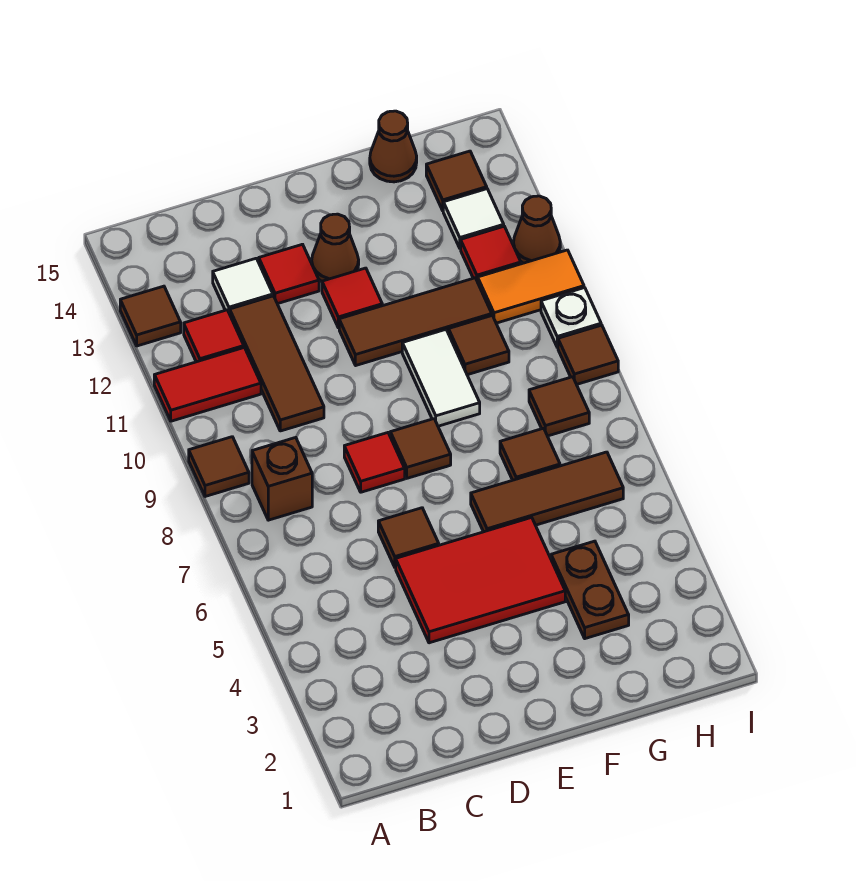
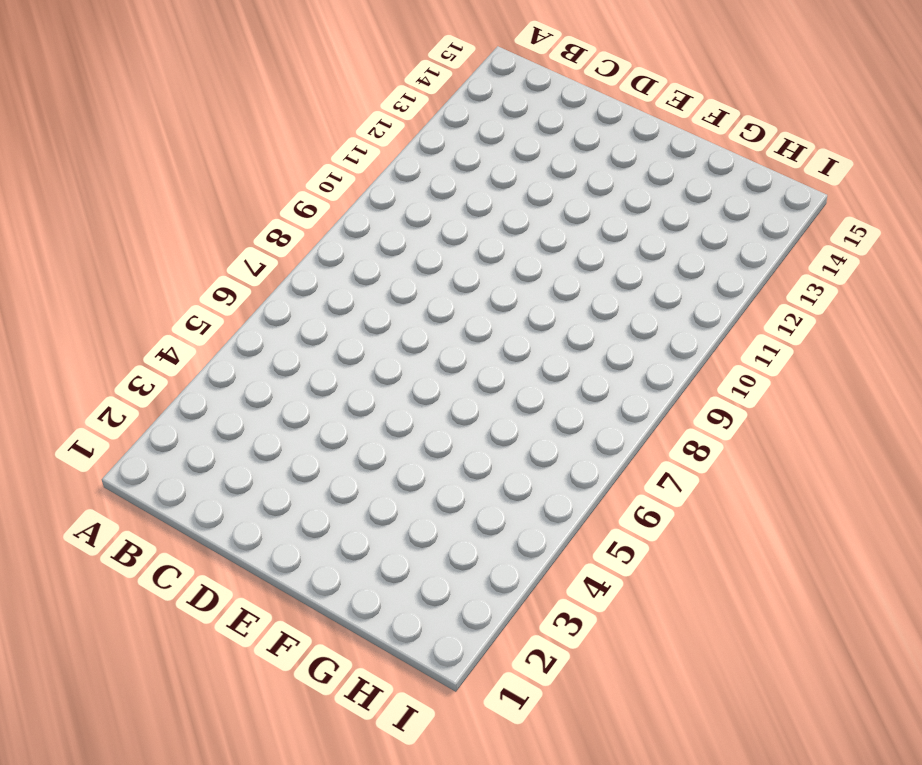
none -> brown 1x1 tile [189,437,249,497]
none -> red 1x2 tile [154,348,261,421]
none -> brown 1x1 tile [120,286,181,346]

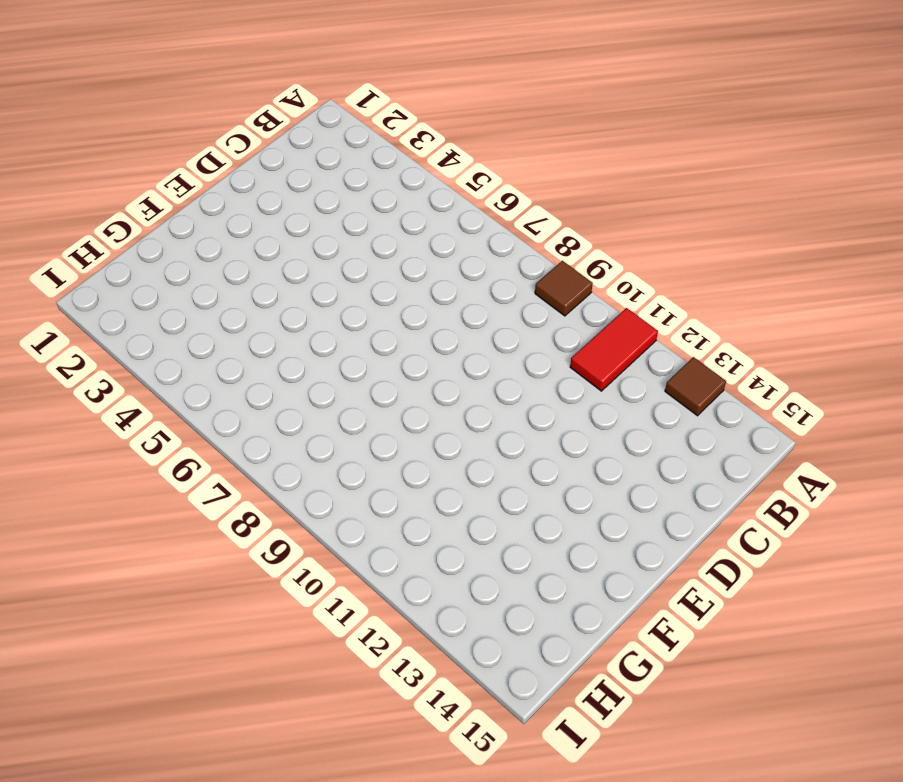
none -> brown 1x1 brick [252,438,312,520]
none -> red 1x1 tile [184,310,244,362]
none -> brown 1x3 tile [230,296,324,431]

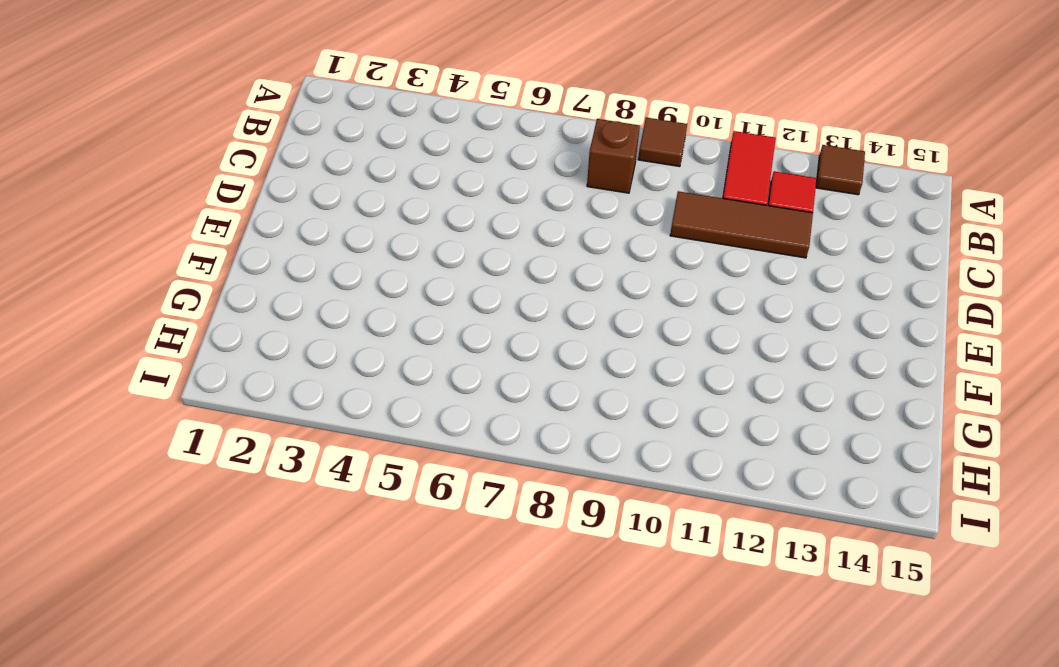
none -> white 1x1 tile [213,258,273,314]
none -> red 2x3 tile [396,517,565,643]
none -> brown 1x1 tile [378,508,439,568]

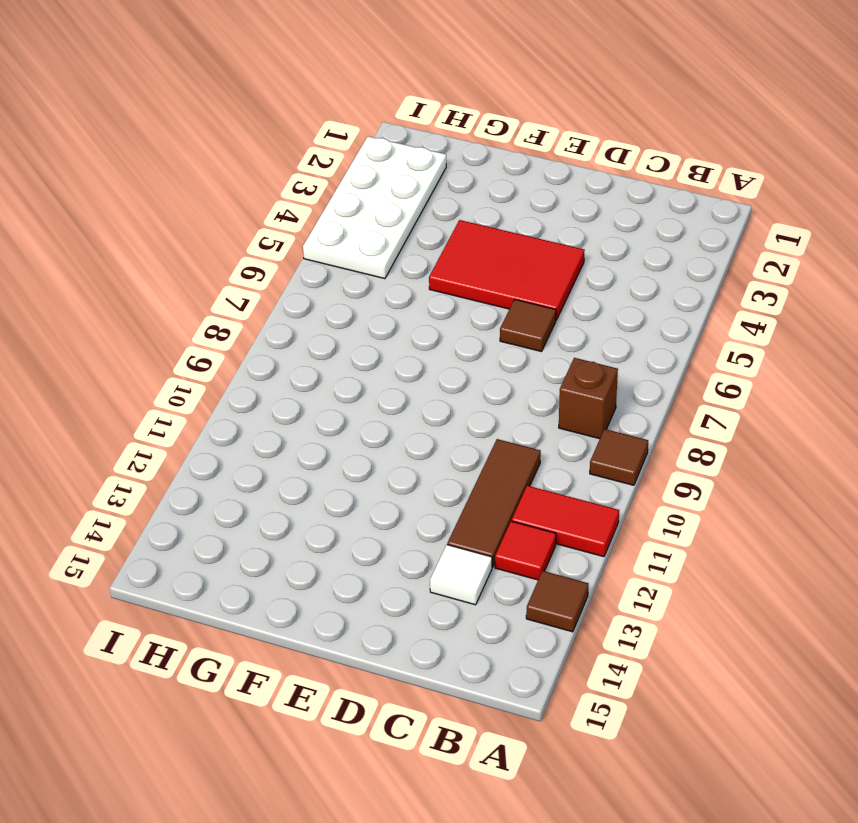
white 2x4 plate [303,136,446,279] -> none
none -> red 1x1 tile [344,433,405,492]
none -> red 1x1 tile [259,244,319,304]
none -> brown 1x1 tile [390,419,451,478]

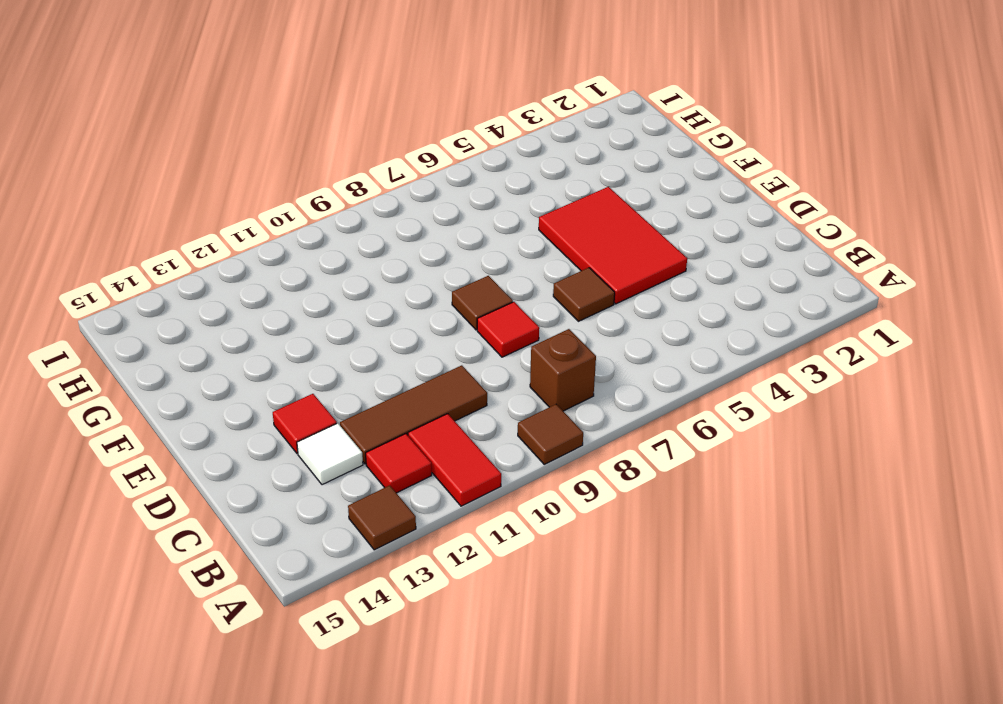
none -> brown 1x3 tile [339,278,492,365]
none -> red 1x1 tile [322,268,382,328]
none -> brown 1x1 cone [312,214,359,281]

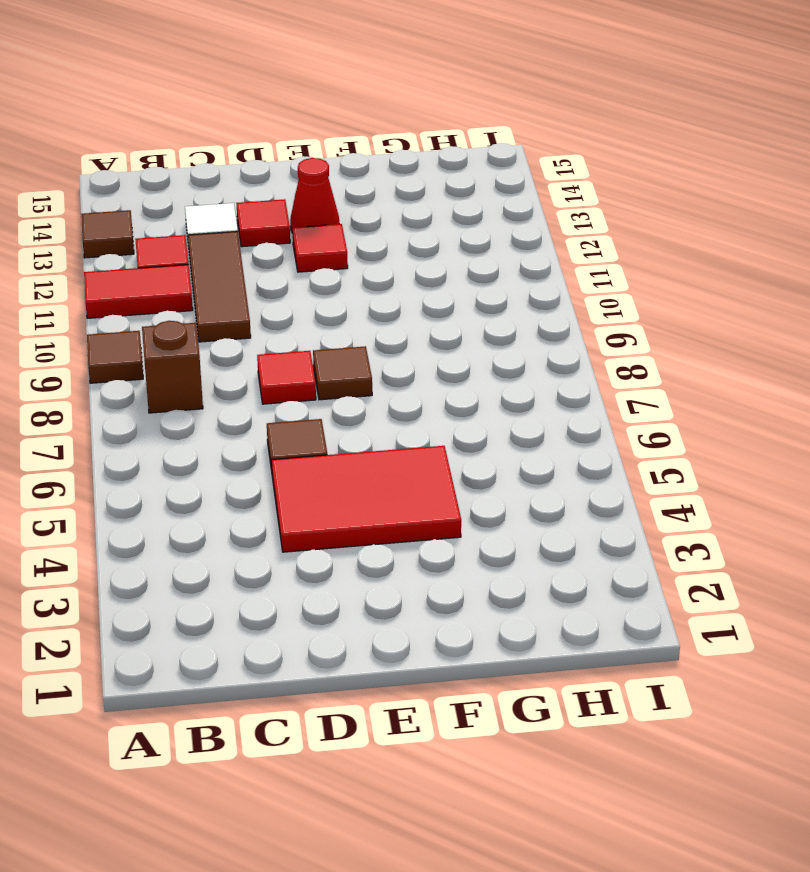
red 1x1 cone [290,158,339,233] -> brown 1x1 cone [312,214,359,281]
none -> brown 1x3 tile [339,278,492,365]
none -> brown 1x3 tile [471,452,623,532]
none -> white 1x2 tile [402,330,480,426]

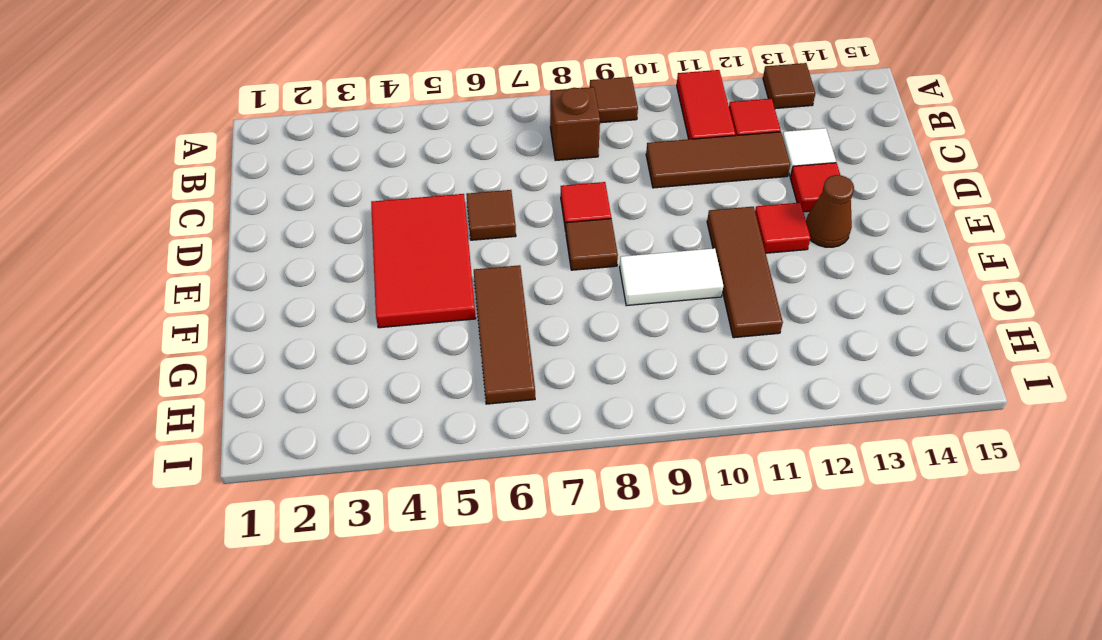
none -> brown 1x2 plate [551,541,629,639]
none -> brown 1x1 tile [500,428,560,480]
none -> brown 1x1 tile [449,316,509,375]

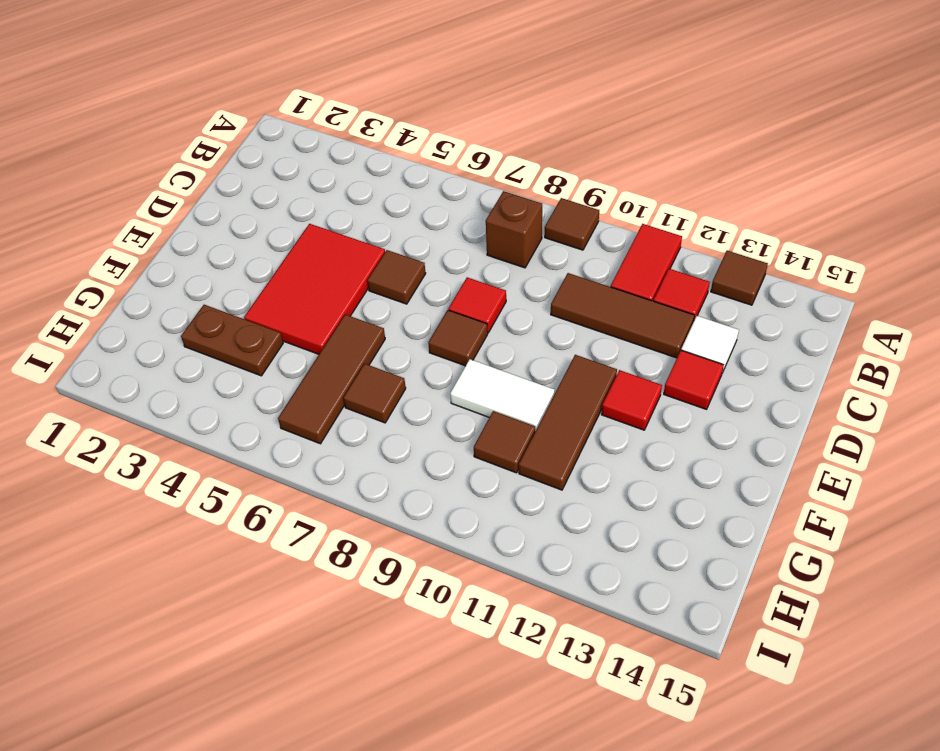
none -> brown 1x1 cone [312,214,359,281]
none -> brown 1x1 cone [370,111,417,182]
none -> brown 1x1 tile [529,377,589,436]

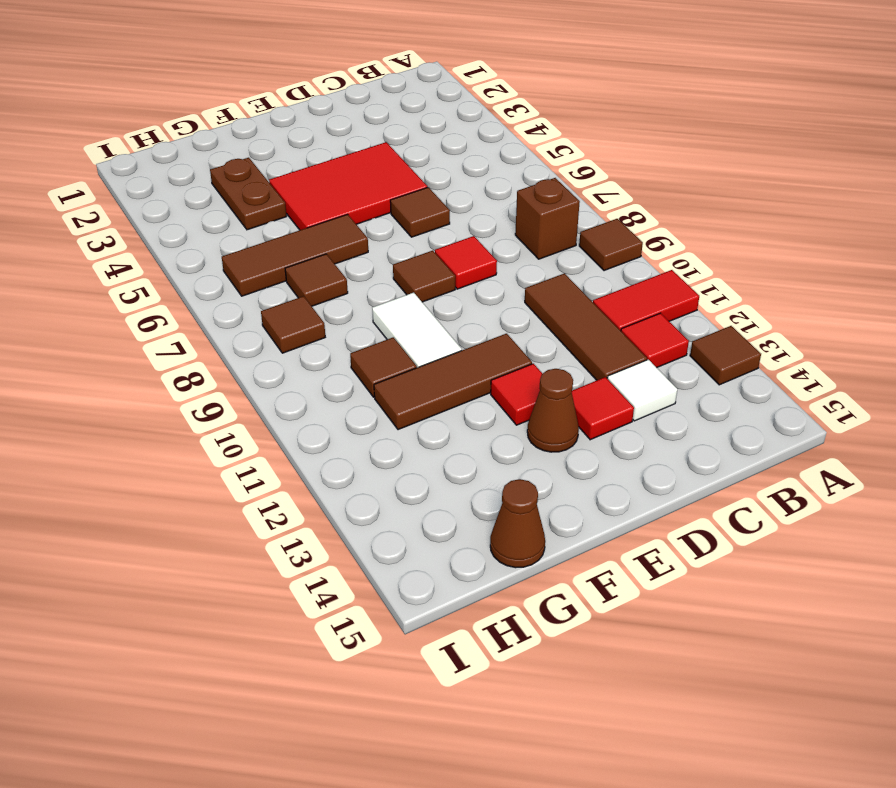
none -> orange 1x2 tile [478,250,584,323]
none -> red 1x1 tile [461,226,521,282]
none -> white 1x1 tile [443,189,504,249]

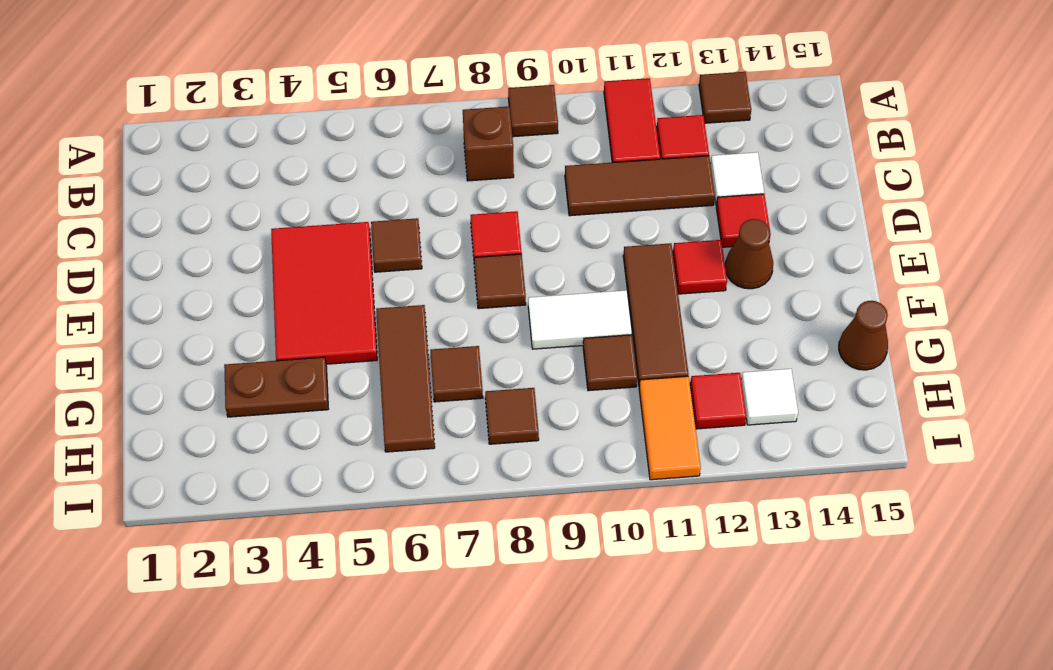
none -> brown 1x1 tile [426,151,487,210]
none -> brown 1x1 tile [558,325,618,385]
none -> white 1x1 plate [541,288,601,347]

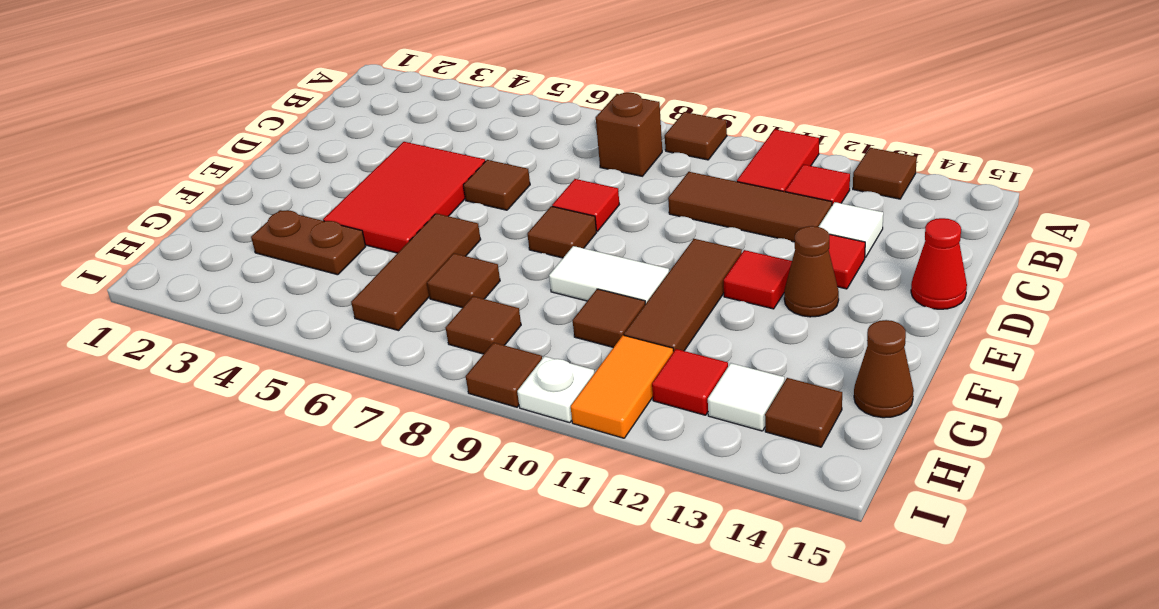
red 1x1 cone [911,218,967,309] -> none
none -> brown 1x1 cone [513,196,560,263]

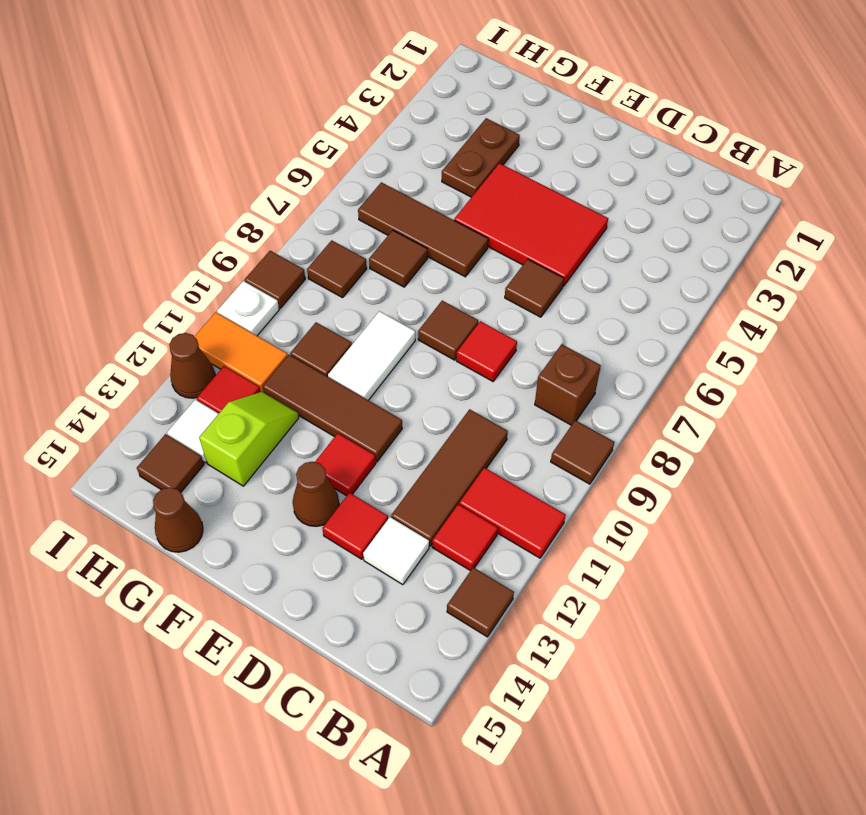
lime 1x2 slope [199,392,299,486] -> none

